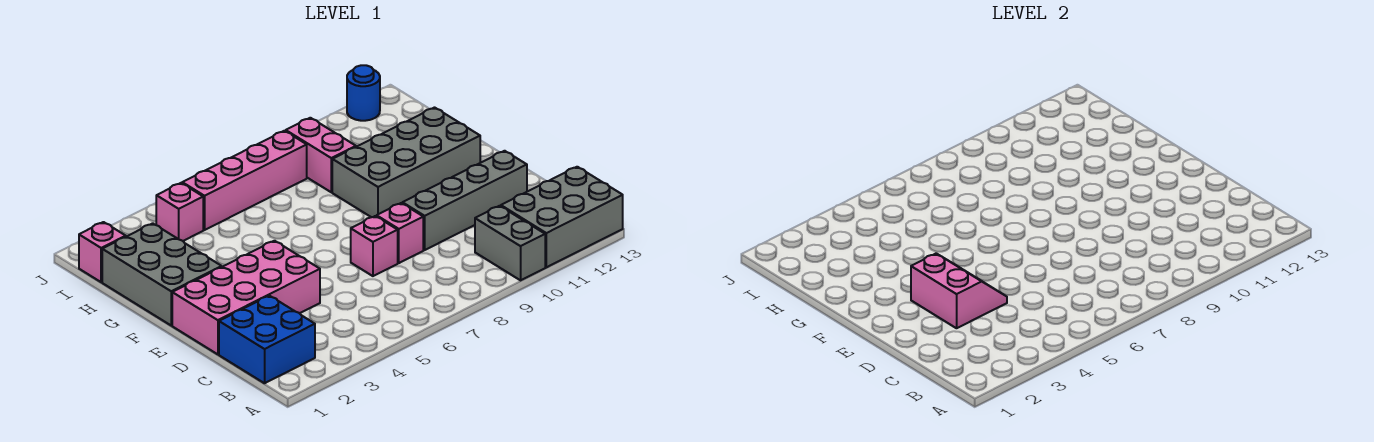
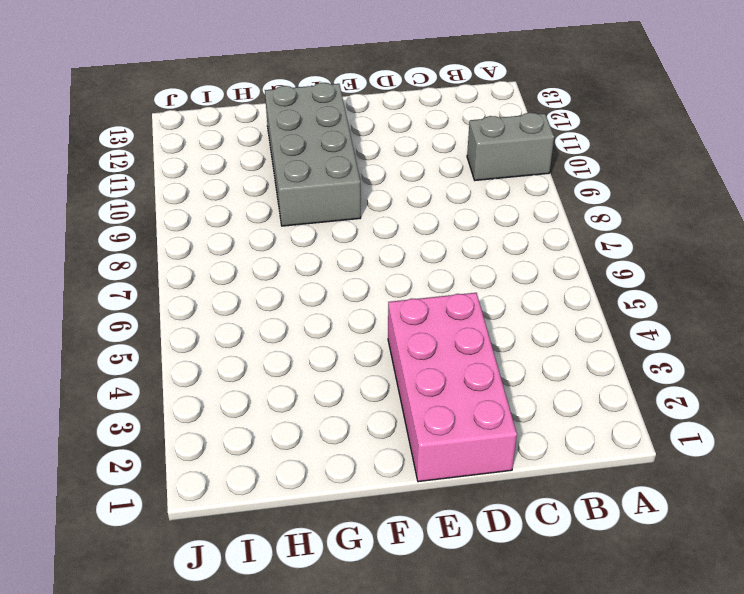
none -> grey 2x3 brick [501,167,623,267]
none -> blue 2x2 brick [219,296,315,383]
none -> pink 1x1 brick [351,216,398,276]

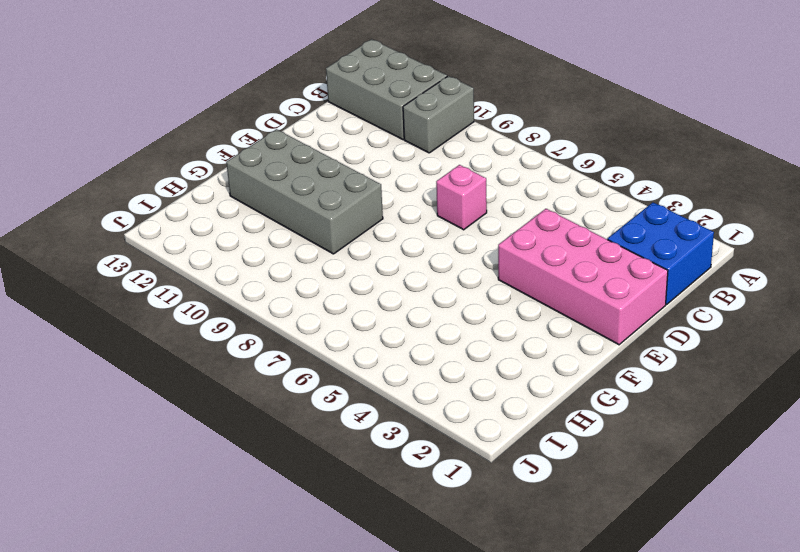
none -> pink 1x1 brick [377,203,423,263]
none -> grey 1x4 brick [402,151,527,250]
none -> grey 2x3 brick [102,223,222,325]

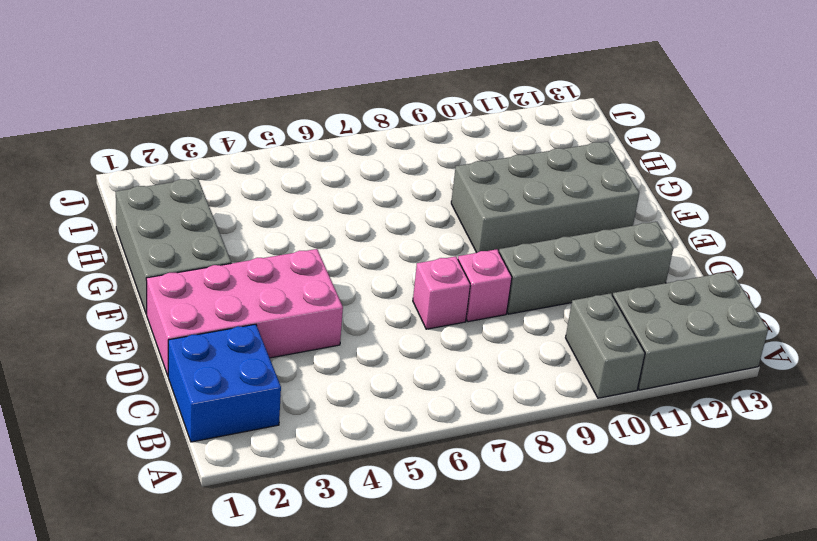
none -> pink 1x2 brick [286,118,356,192]
none -> pink 1x1 brick [79,222,126,282]
none -> pink 1x1 brick [156,183,203,241]

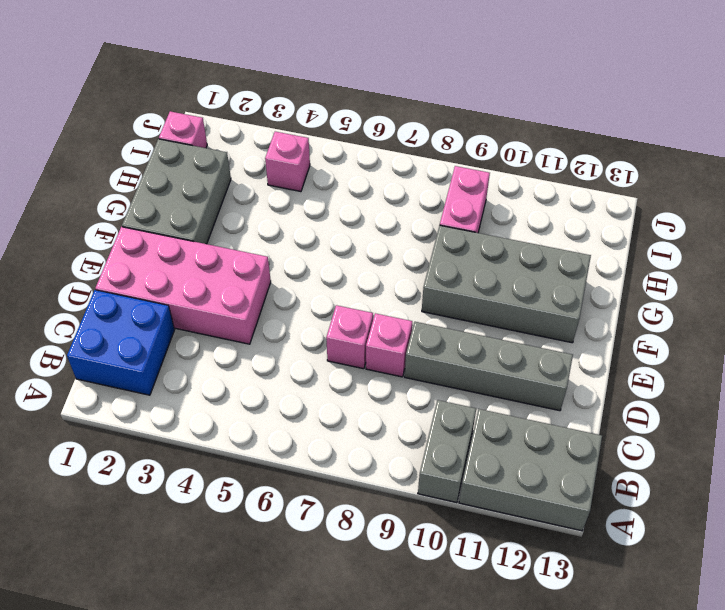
none -> pink 1x4 brick [182,131,307,230]
none -> blue 1x1 round brick [347,65,380,121]
none -> pink 2x2 slope [911,253,1007,328]

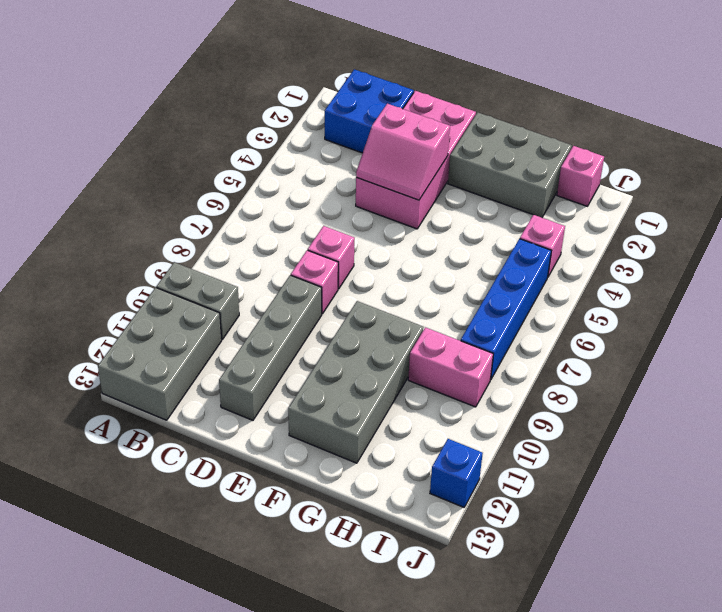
blue 1x4 brick [461,239,551,380] -> pink 1x4 brick [182,131,307,230]
blue 1x1 brick [430,439,483,507] -> blue 1x1 round brick [347,65,380,121]

